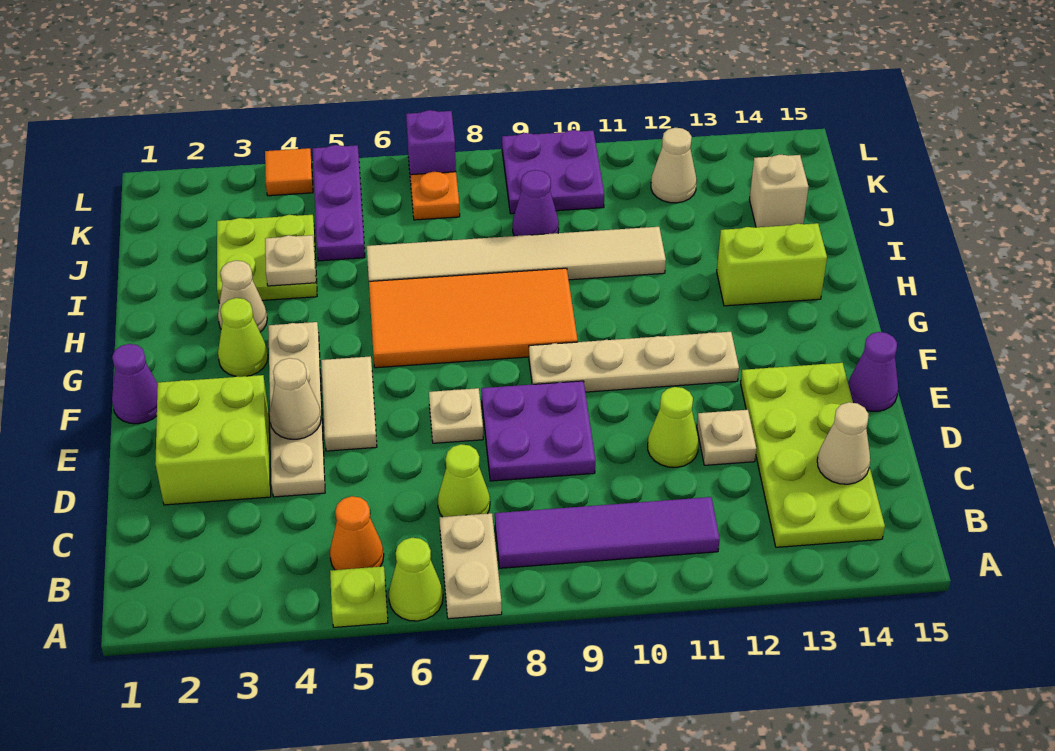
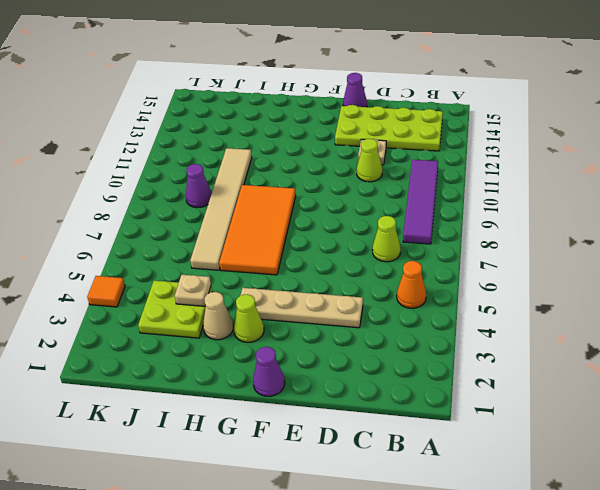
none -> lime 1x1 plate [330,566,388,627]
none -> lime 1x1 cone [389,538,443,621]
none -> tan 1x2 plate [439,513,502,619]
none -> lime 2x2 brick [155,375,271,505]

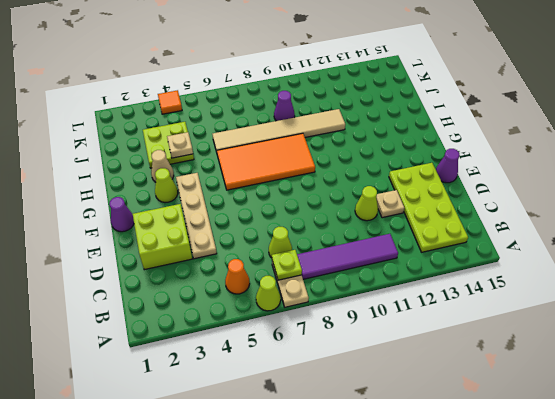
lime 1x1 plate [272,250,302,280] -> lime 1x1 plate moved to [330,566,388,627]
none -> purple 2x2 plate [481,381,596,481]
none -> tan 1x2 tile [321,356,377,451]
none -> tan 1x1 plate [429,388,483,443]
none -> tan 1x4 plate [529,332,739,392]

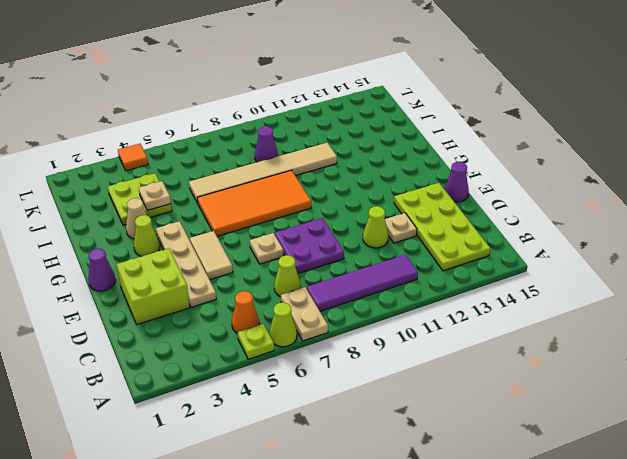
none -> tan 1x4 plate [529,332,739,392]
none -> lime 1x2 brick [717,223,827,306]
none -> purple 1x3 plate [313,145,365,261]
none -> tan 1x1 brick [749,154,809,227]

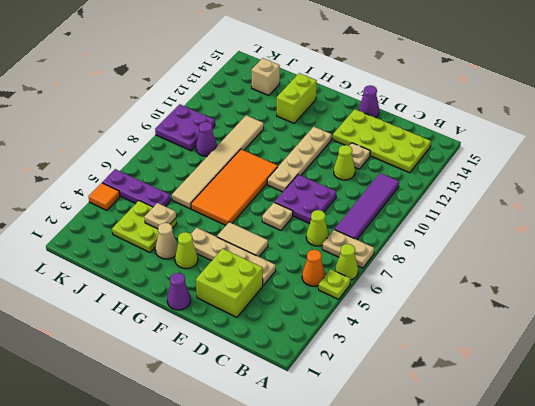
none -> orange 1x1 plate [410,172,460,220]
none -> tan 1x1 cone [651,128,697,203]
none -> purple 1x1 brick [406,110,456,181]
none -> tan 1x1 cone [817,402,870,484]

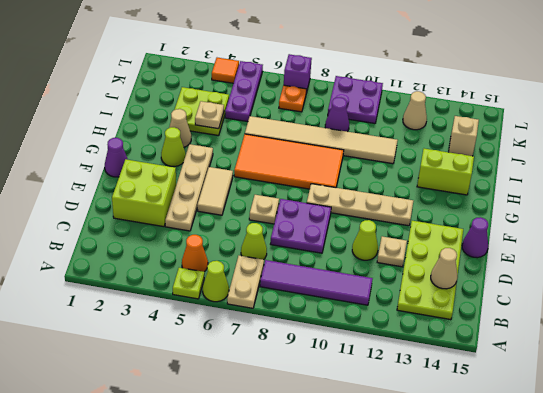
none -> tan 1x1 cone [269,358,321,439]

